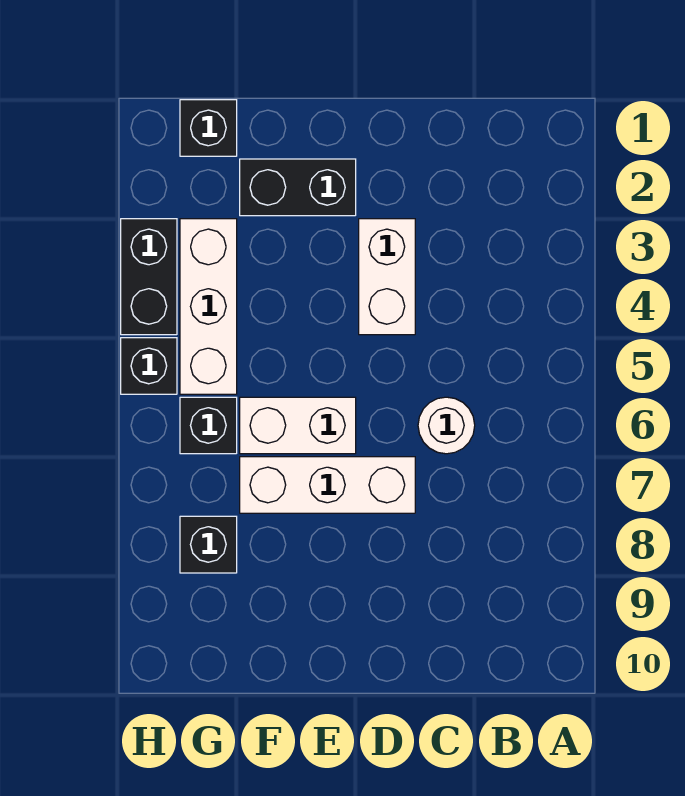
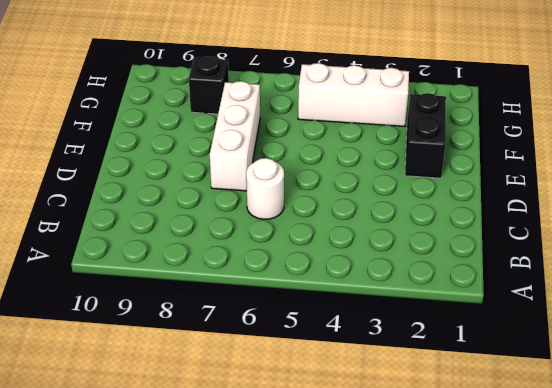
none -> white 1x2 brick [359,219,415,335]
none -> white 1x2 brick [240,397,356,454]

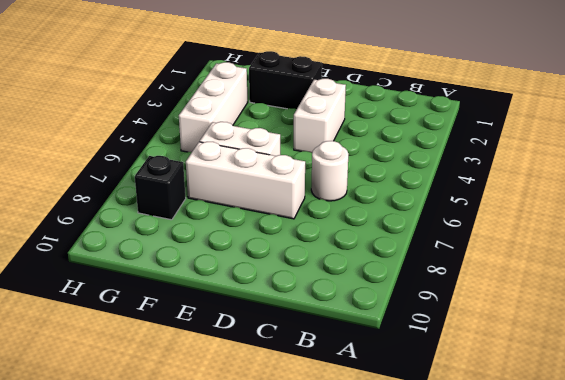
none -> black 1x1 brick [180,100,237,156]
none -> black 1x1 brick [180,397,237,454]

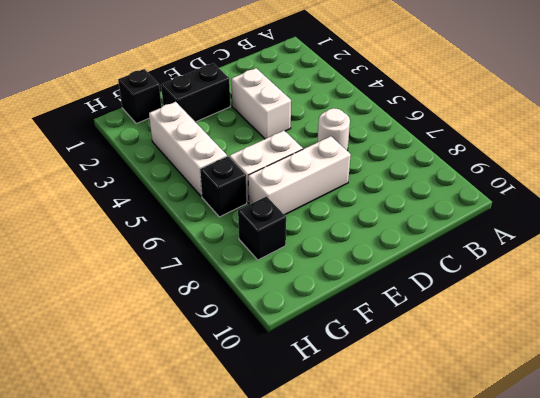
none -> black 1x2 brick [121,219,177,335]
none -> black 1x1 brick [121,338,177,394]

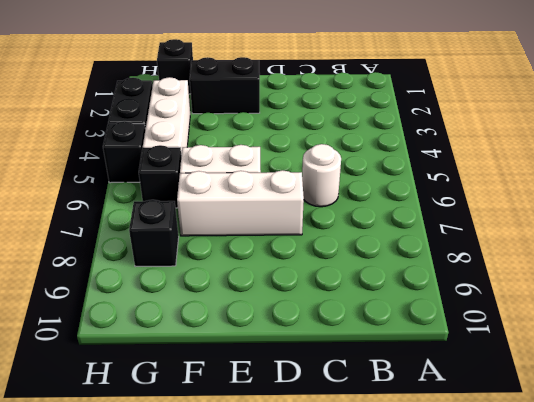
none -> white 1x2 brick [359,219,415,335]

